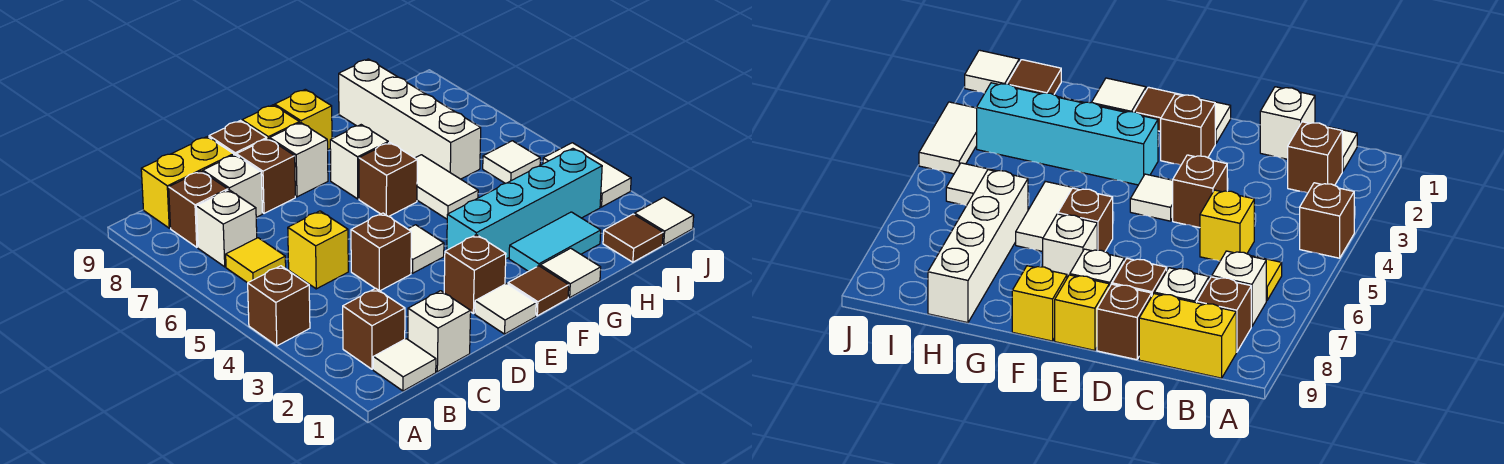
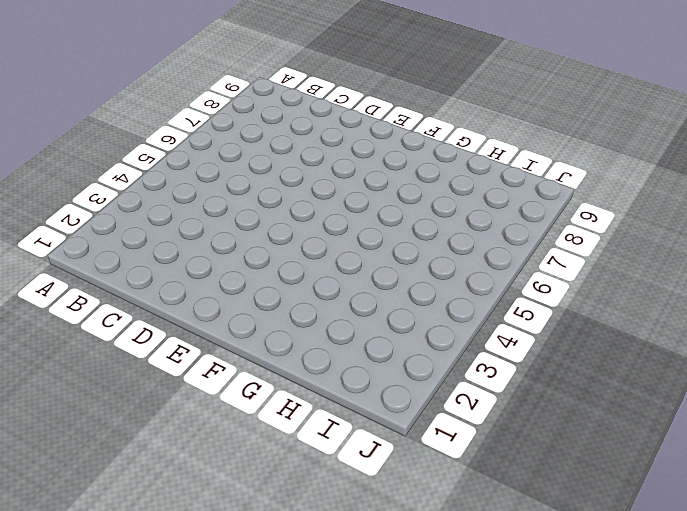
none -> brown 1x1 brick [248,266,310,346]
none -> white 1x1 tile [373,339,436,391]
none -> brown 1x1 brick [343,288,405,369]
none -> yellow 1x1 tile [226,238,286,283]

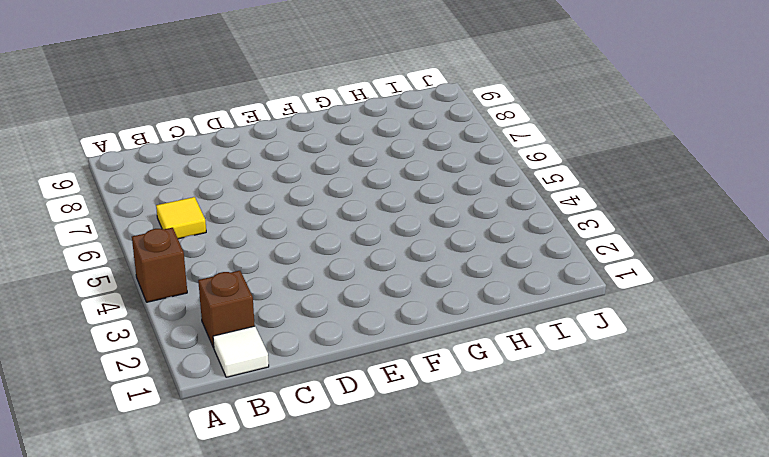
none -> white 1x1 brick [196,190,257,267]
none -> brown 1x1 brick [169,171,228,247]
none -> yellow 1x2 brick [141,137,234,228]
none -> white 1x1 brick [408,291,471,372]

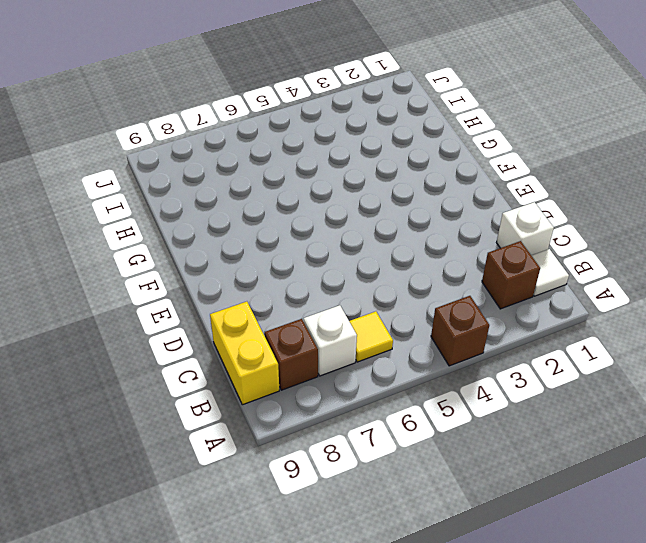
none -> yellow 1x1 brick [288,211,348,289]
none -> white 1x1 brick [203,155,262,217]
none -> brown 1x1 brick [351,213,411,291]
none -> brown 1x1 brick [236,139,295,213]

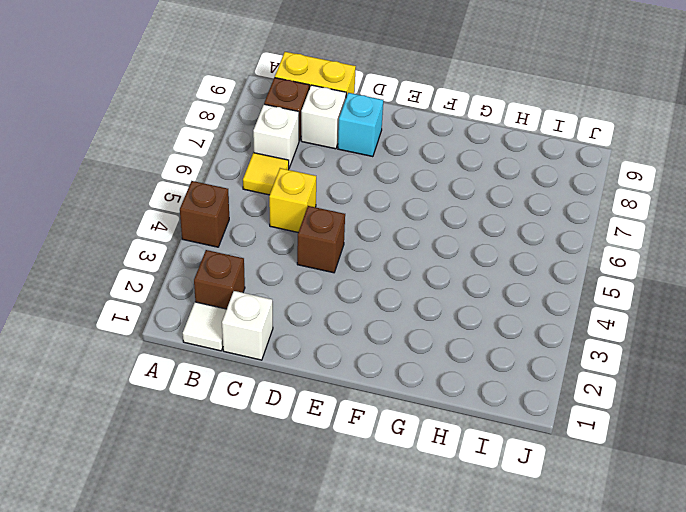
cyan 1x1 brick [338,93,383,157] -> brown 1x1 brick [236,139,295,213]
none -> brown 1x1 brick [209,121,267,156]
none -> white 1x1 tile [475,284,536,334]
none -> brown 1x1 brick [444,235,506,313]
none -> white 1x1 tile [408,225,444,273]

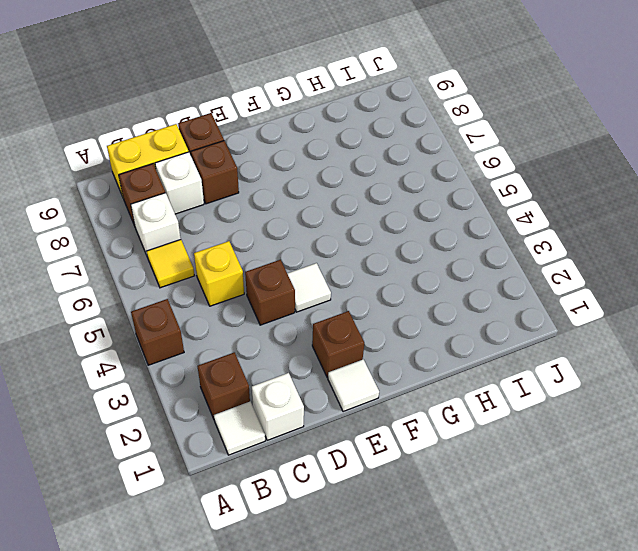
none -> white 1x1 brick [270,123,328,197]
none -> yellow 1x1 brick [242,105,299,139]
none -> brown 1x1 tile [508,266,569,316]
none -> cyan 1x4 brick [447,149,602,259]

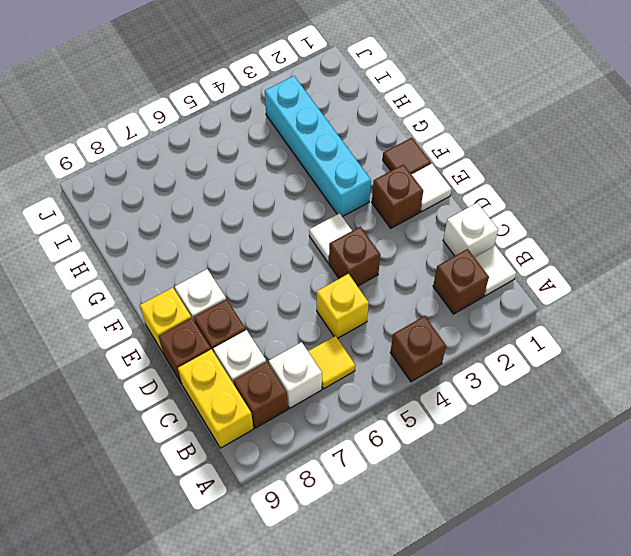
none -> brown 1x1 brick [359,142,417,216]
none -> white 1x1 brick [330,125,388,199]
none -> yellow 1x1 brick [275,89,332,149]
none -> white 1x1 tile [540,248,601,297]

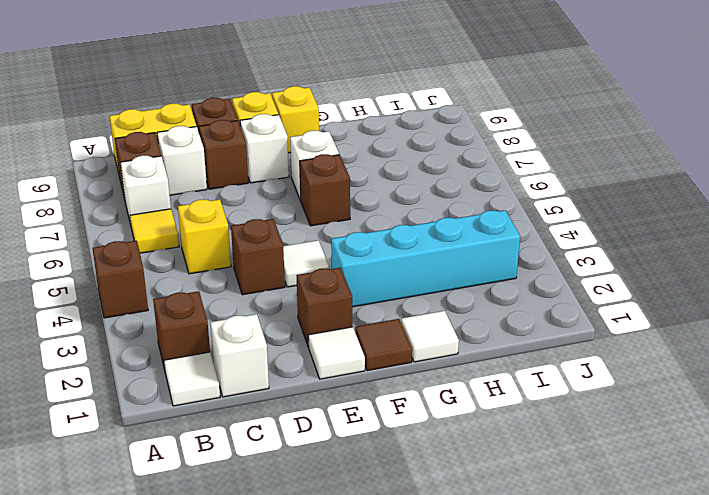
none -> cyan 1x2 tile [509,212,601,271]
none -> white 1x2 tile [415,155,478,219]
none -> white 1x4 brick [339,59,481,179]
none -> brown 1x1 tile [603,214,663,262]

